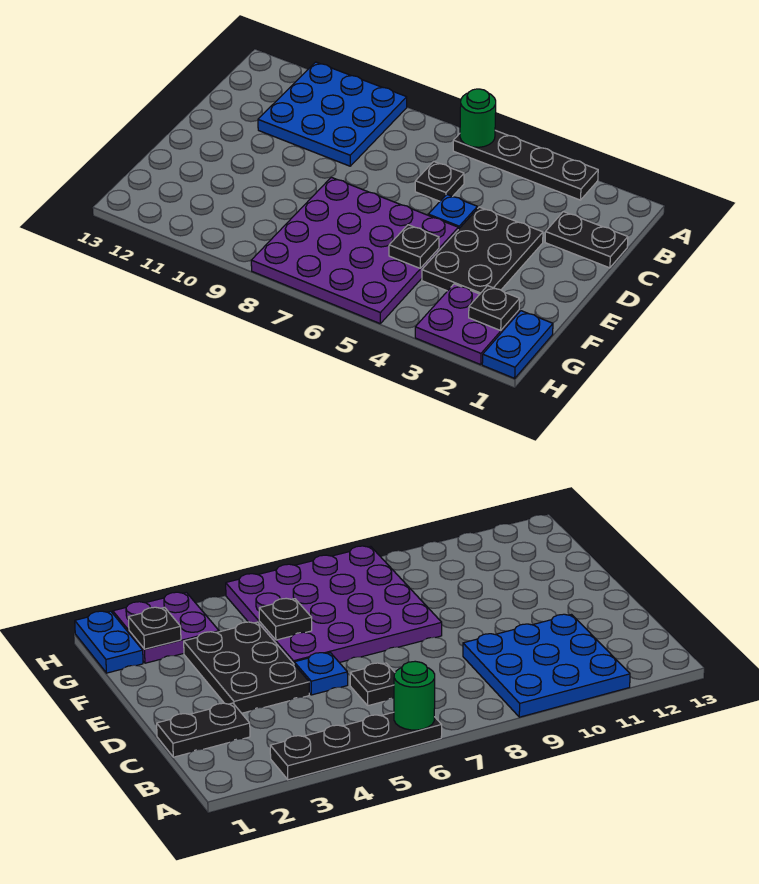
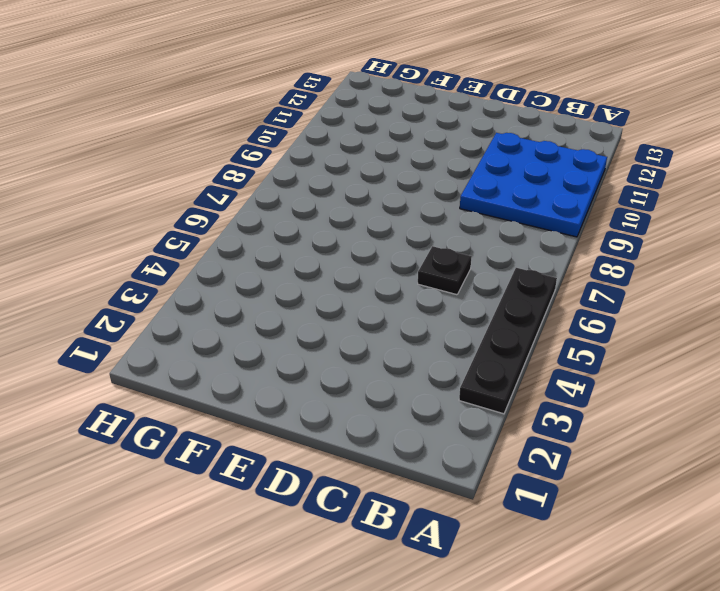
none -> black 1x2 plate [545,212,628,268]
none -> black 2x3 plate [422,207,543,294]
none -> blue 1x1 plate [428,194,477,229]

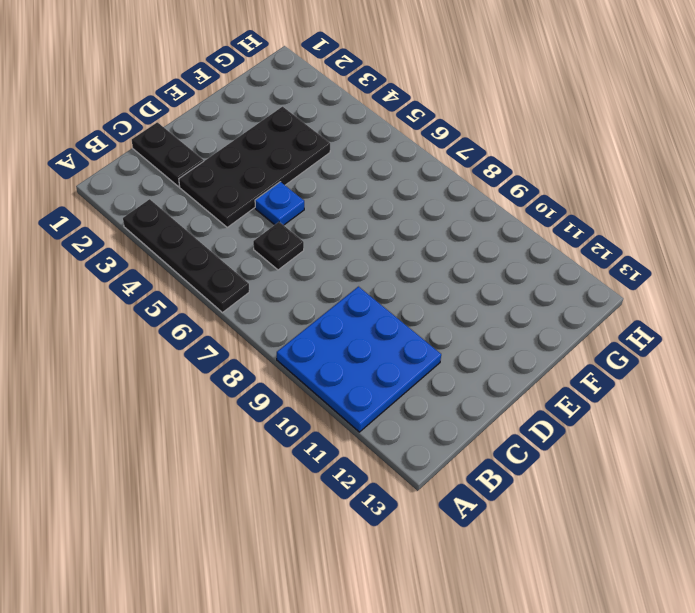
black 2x4 plate [179,107,330,227] -> black 2x3 plate [422,207,543,294]
none -> purple 4x4 plate [251,177,458,323]
none -> blue 1x2 plate [482,311,553,378]
none -> purple 2x2 plate [415,284,519,365]

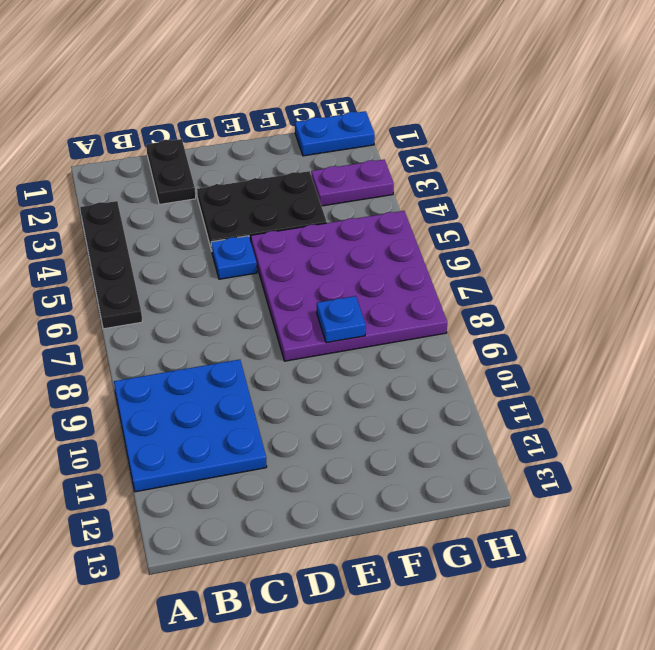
blue 1x1 plate [317,296,366,343] -> none
purple 1x2 plate [311,160,394,206] -> purple 2x2 plate [415,284,519,365]
none -> black 1x1 plate [415,161,464,201]
none -> green 1x1 round brick [460,89,496,147]
none -> black 1x1 plate [389,225,439,268]

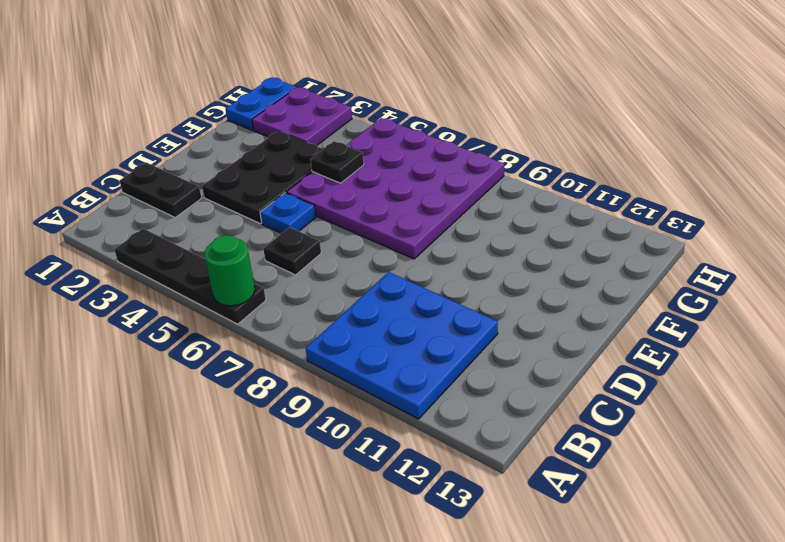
none -> black 1x1 plate [469,286,520,330]

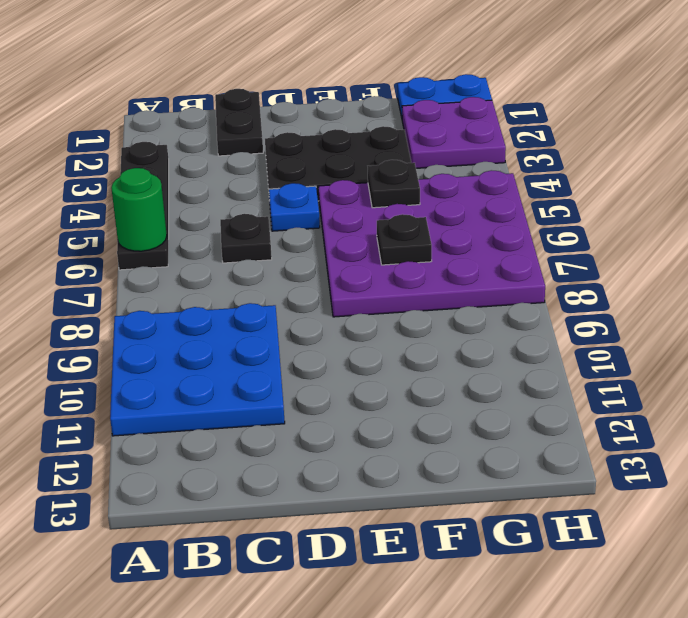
black 1x1 plate [377,214,432,265] -> black 1x1 plate moved to [469,286,520,330]

